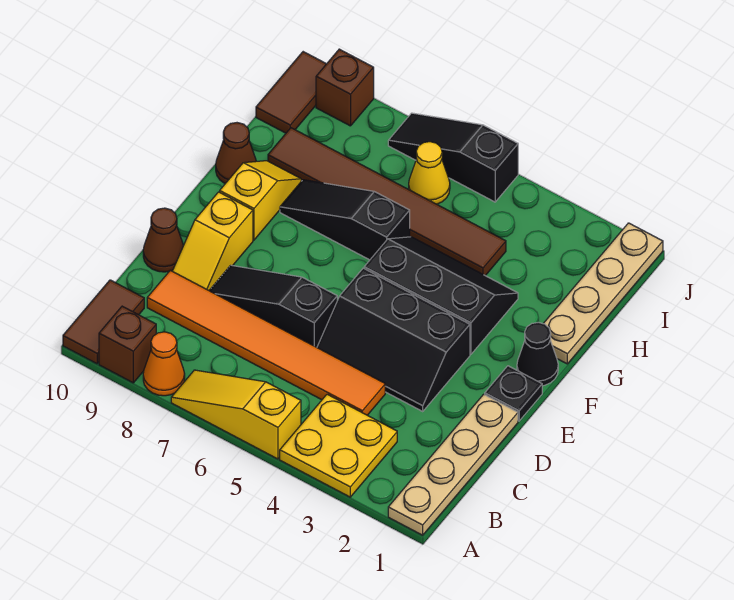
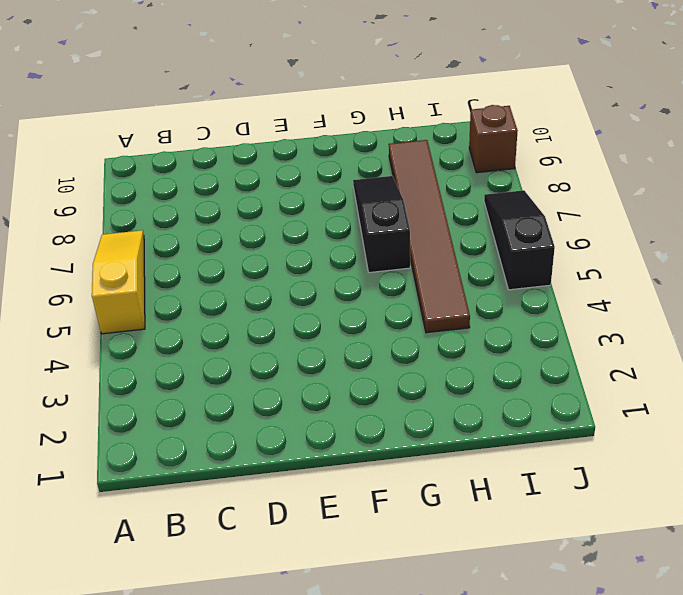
none -> tan 1x4 plate [388,394,518,535]
none -> yellow 2x2 plate [280,394,397,497]
none -> orange 1x1 cone [143,332,185,396]

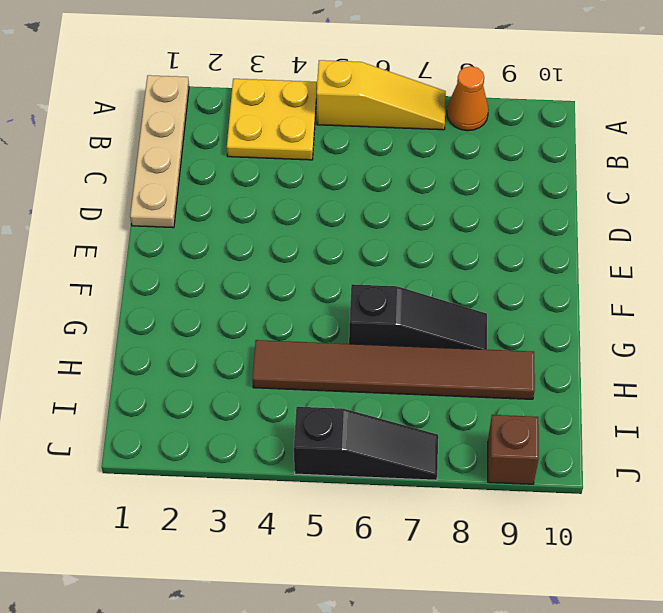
none -> brown 1x1 brick [99,306,156,383]
none -> brown 1x2 tile [63,280,144,364]
none -> orange 1x6 tile [147,270,385,415]

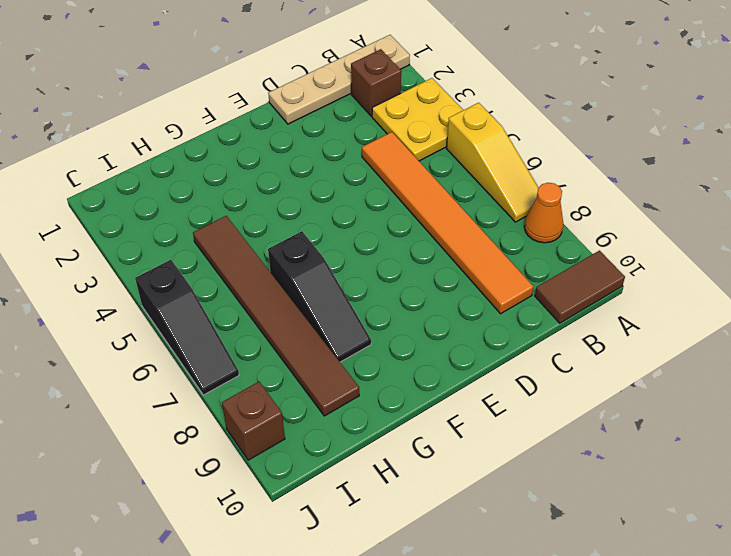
brown 1x1 brick [351,49,401,116] -> brown 1x1 brick moved to [99,306,156,383]
none -> black 2x3 slope [317,268,470,411]
none -> black 1x3 slope [209,265,337,347]
none -> yellow 1x2 slope [173,192,253,290]

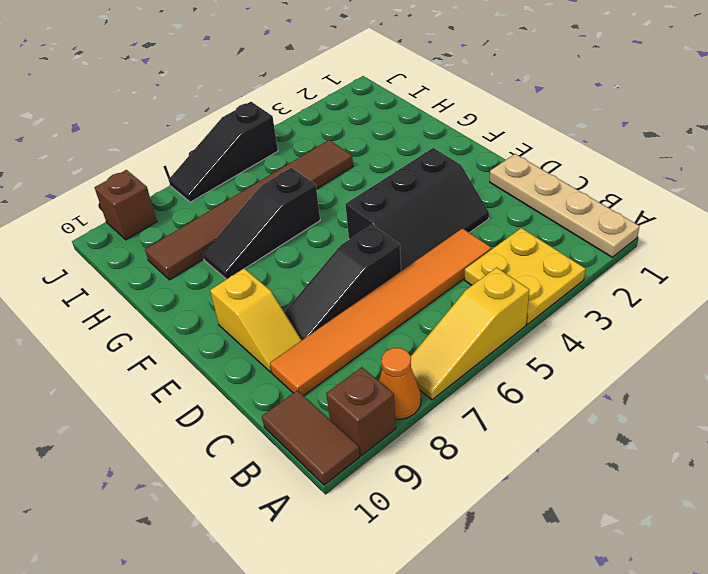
none -> brown 1x1 cone [143,208,184,272]
none -> black 1x1 plate [485,366,542,421]
none -> black 1x1 cone [517,322,558,386]

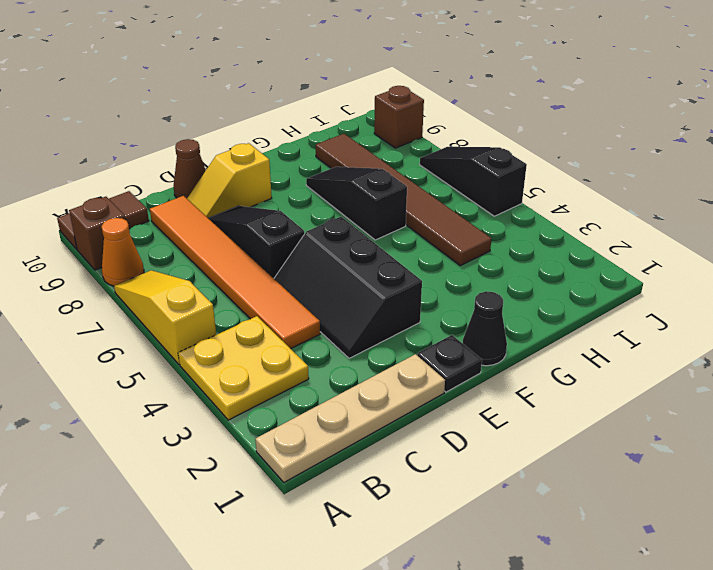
none -> black 2x3 slope [364,237,518,354]
none -> yellow 1x2 slope [220,161,301,240]
none -> tan 1x4 plate [543,223,663,364]

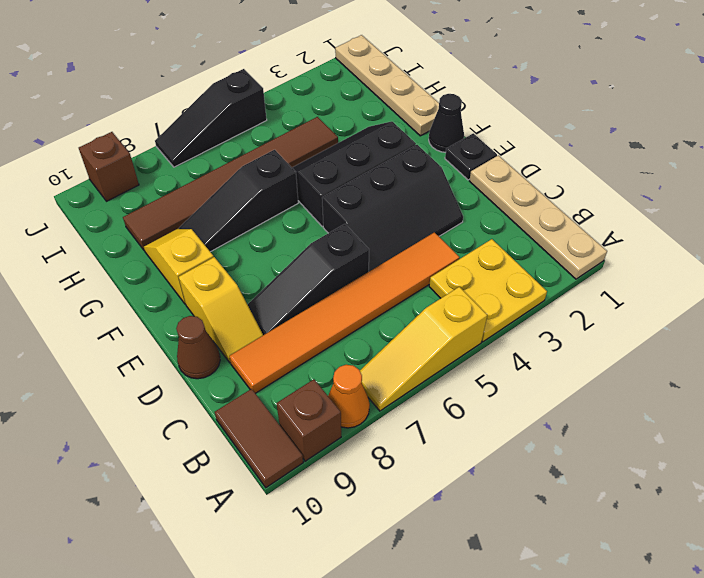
none -> brown 1x1 cone [216,123,256,184]
none -> yellow 1x1 cone [409,142,450,204]
none -> brown 1x2 tile [256,52,326,133]

